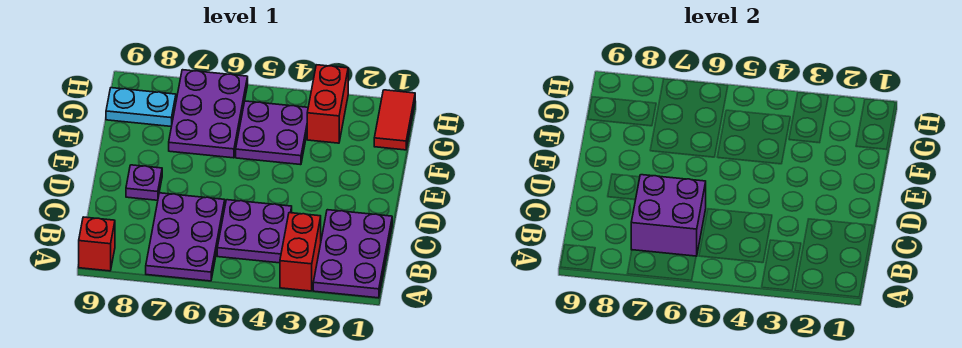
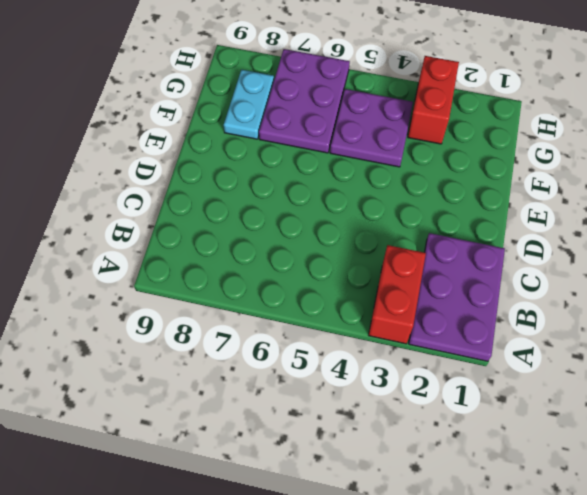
cyan 1x2 plate [224,70,274,139] -> cyan 1x2 plate turned to [106,88,176,127]
none -> purple 2x3 plate [146,193,225,281]
none -> red 1x1 brick [79,217,115,271]
none -> purple 2x2 plate [217,200,292,263]

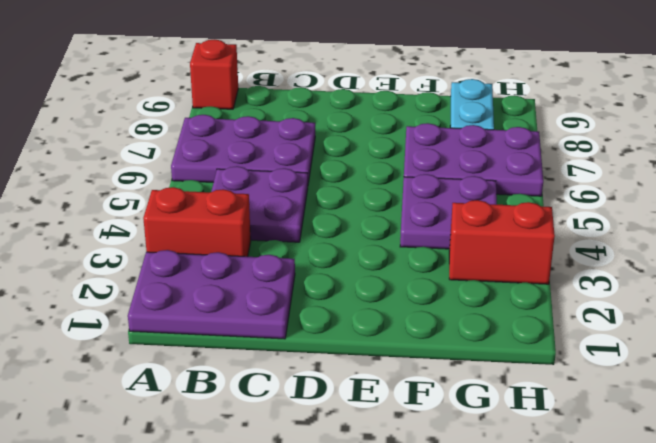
none -> purple 1x1 plate [126,165,162,200]
none -> red 1x2 tile [374,90,415,150]
none -> purple 2x2 brick [631,175,706,256]

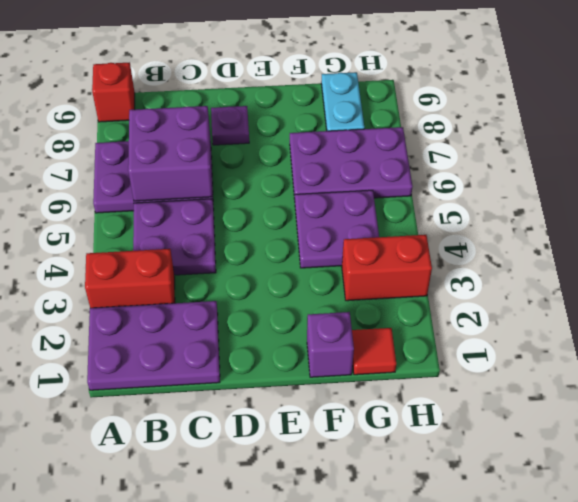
purple 1x1 brick [307,312,354,377] -> none
red 1x1 tile [352,328,396,375] -> red 1x2 tile [374,90,415,150]

